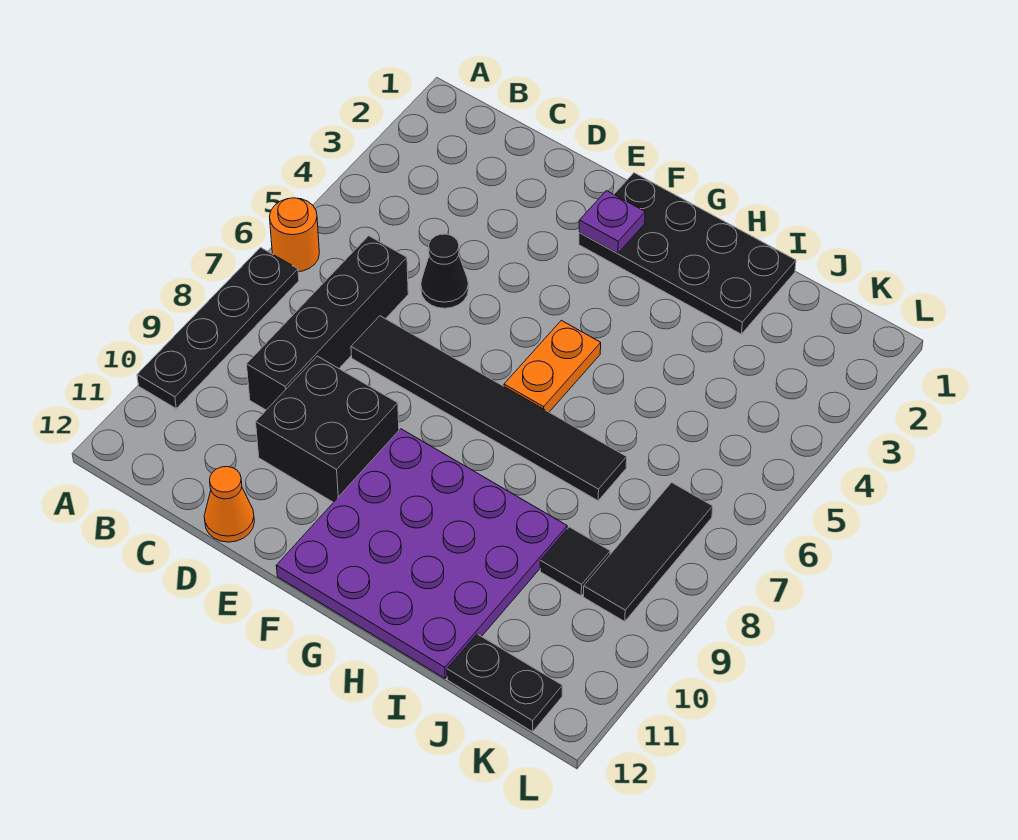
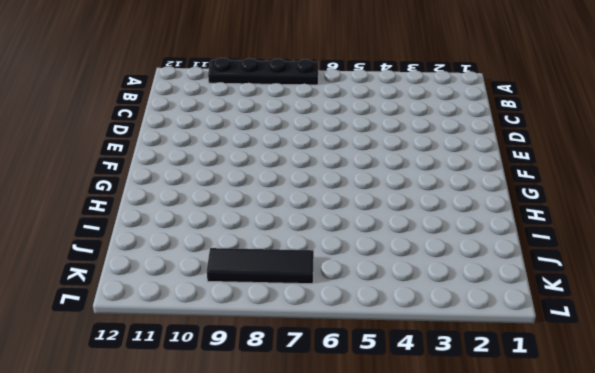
none -> orange 1x1 round brick [270,198,319,272]
none -> black 1x4 brick [247,236,408,410]
none -> black 1x1 cone [421,234,468,308]

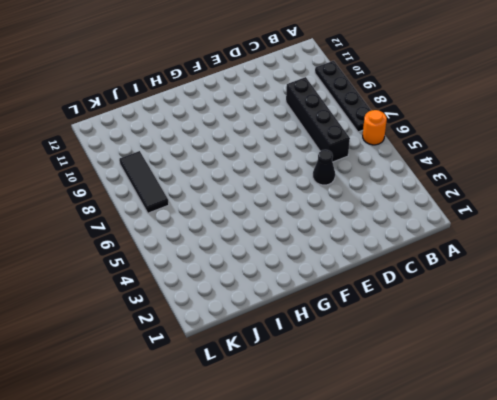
none -> black 1x6 tile [351,316,627,501]
none -> black 2x2 brick [256,356,399,502]
none -> orange 1x1 cone [204,467,254,542]

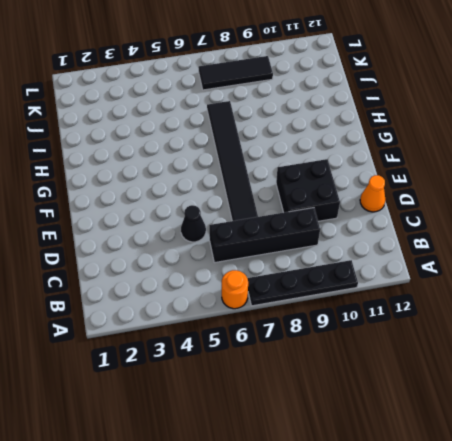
none -> black 2x4 plate [579,173,796,334]
none -> purple 4x4 plate [276,429,567,678]
none -> orange 1x2 plate [504,320,601,412]

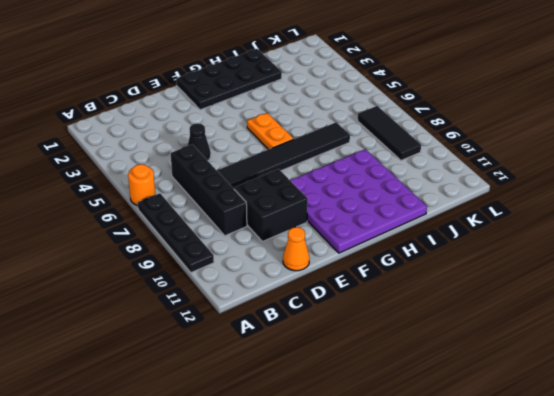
none -> black 1x1 tile [540,527,610,596]
none -> black 1x2 plate [447,634,563,732]
none -> purple 1x1 plate [579,191,645,254]

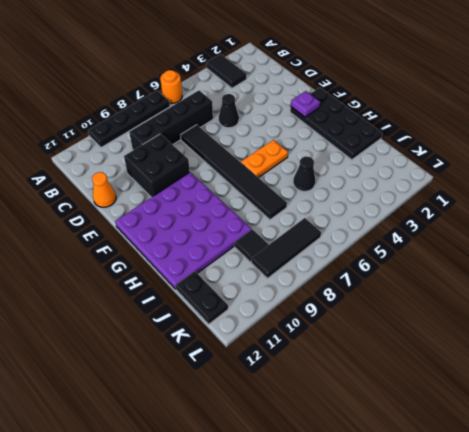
black 1x2 tile [206,54,247,88] -> none
black 1x1 cone [293,156,315,191] -> none

